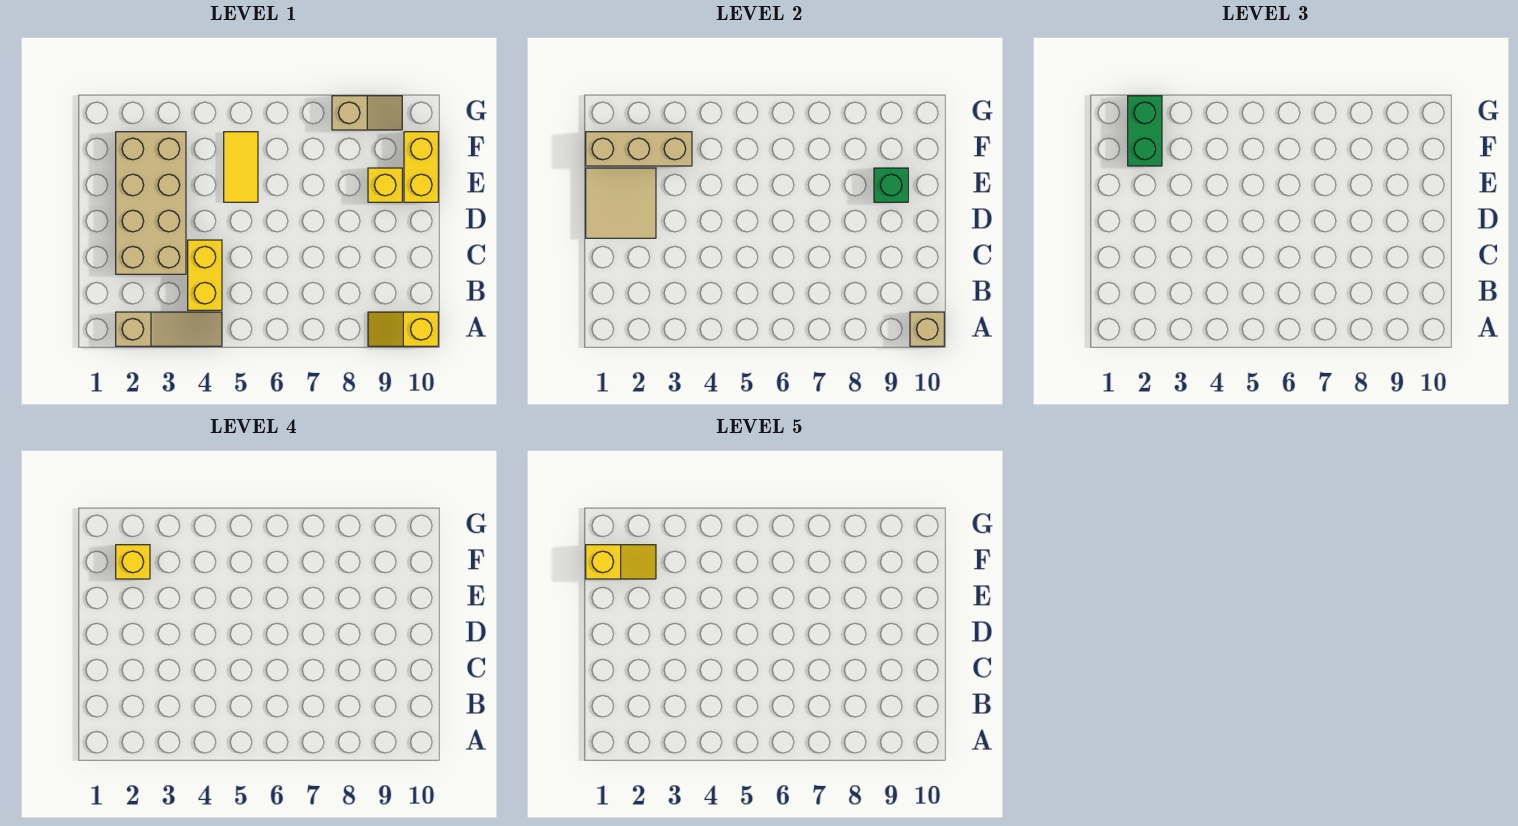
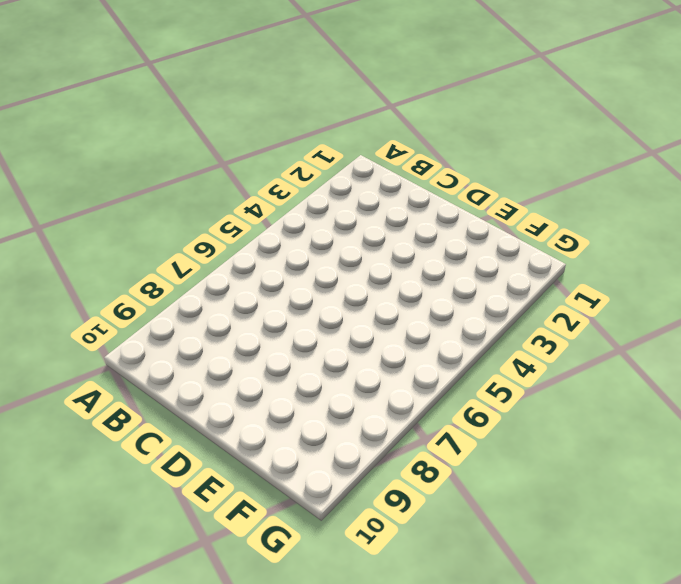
none -> tan 1x3 slope [116,312,222,346]
none -> yellow 1x2 slope [368,312,438,346]
none -> yellow 1x2 brick [188,240,222,310]

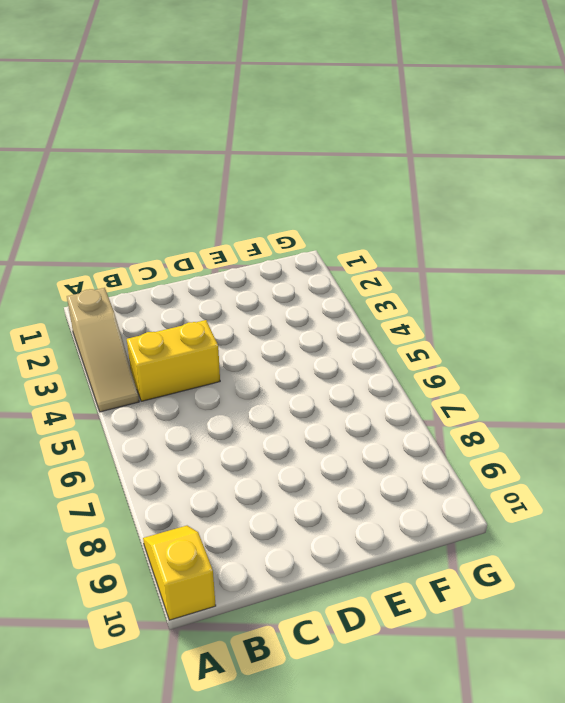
none -> tan 2x4 brick [116,132,186,274]
none -> yellow 1x2 tile [224,132,258,202]
none -> yellow 1x1 brick [368,168,402,202]

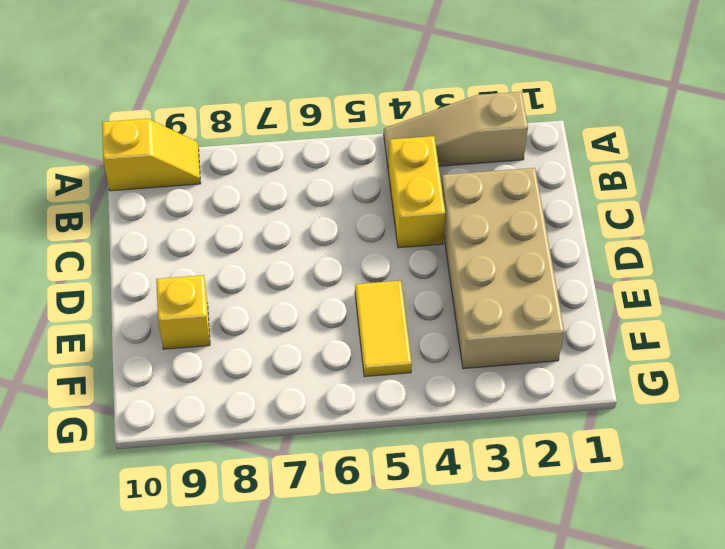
none -> yellow 1x2 brick [404,132,438,202]
none -> tan 1x2 slope [332,96,402,130]
none -> tan 1x1 brick [910,312,944,346]

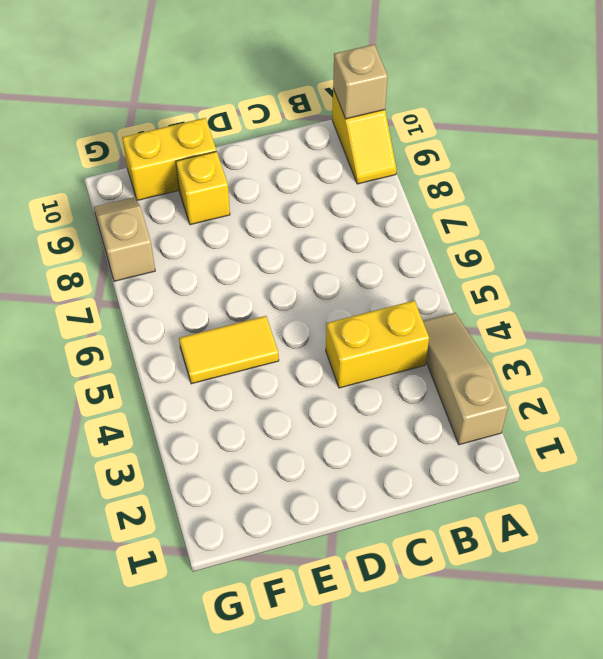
none -> tan 2x4 brick [116,132,186,274]
none -> tan 2x2 tile [586,168,656,238]
none -> green 1x1 brick [874,168,908,202]

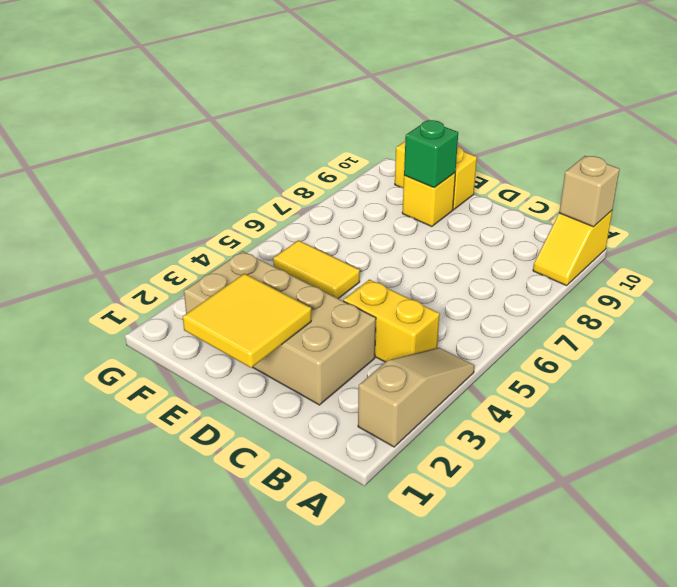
yellow 2x2 tile [183,274,311,368] -> tan 2x2 tile [586,168,656,238]
none -> tan 1x2 slope [332,96,402,130]
none -> tan 1x3 brick [586,132,692,166]
none -> green 1x2 brick [1128,96,1162,166]

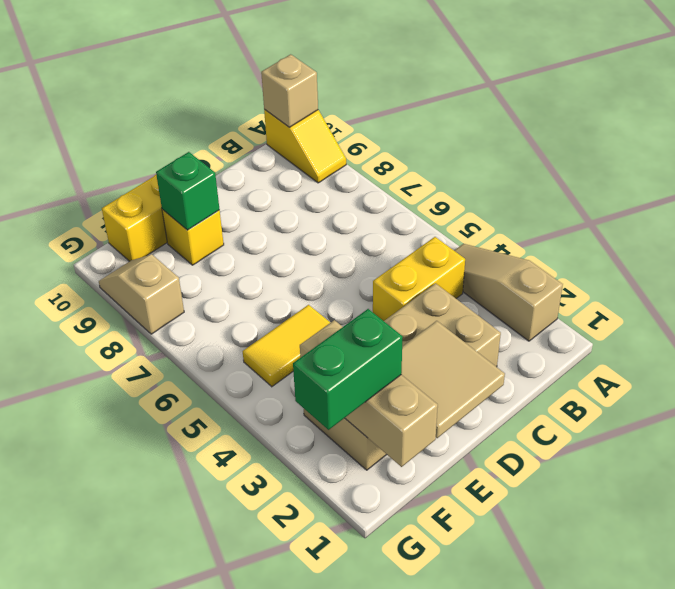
none -> yellow 1x1 brick [116,545,150,579]
none -> yellow 1x2 slope [586,545,656,579]

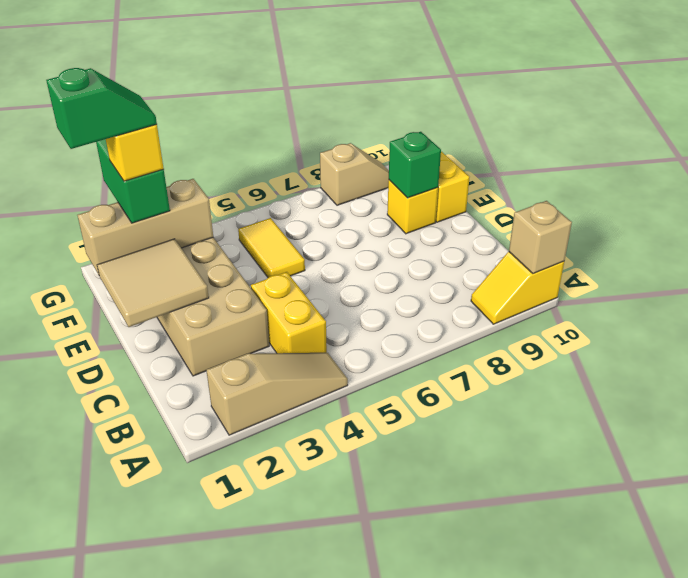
green 1x2 slope [46,68,157,149] -> yellow 1x2 slope [586,545,656,579]

